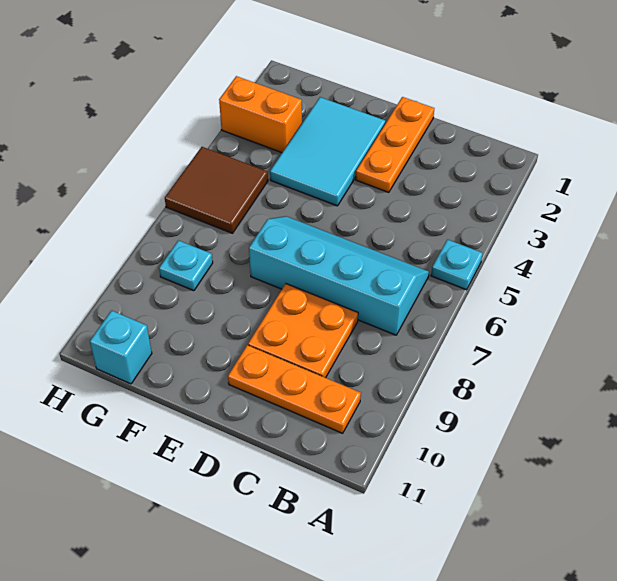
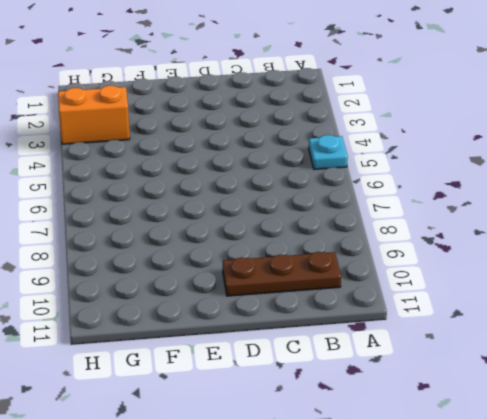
brown 1x3 plate [223,252,341,296] -> orange 1x3 plate [228,345,361,433]
none -> cyan 2x4 slope [249,216,429,335]
none -> orange 2x2 plate [248,284,358,378]

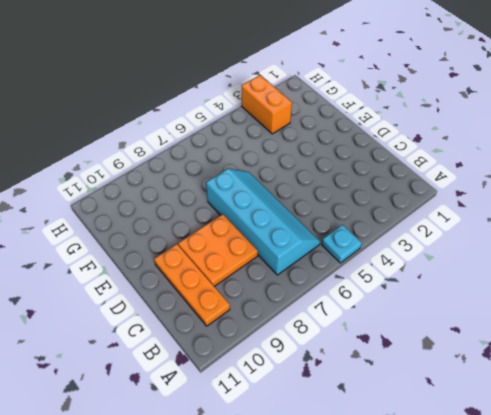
none -> orange 1x3 plate [356,97,434,192]
none -> cyan 2x3 tile [270,97,385,206]

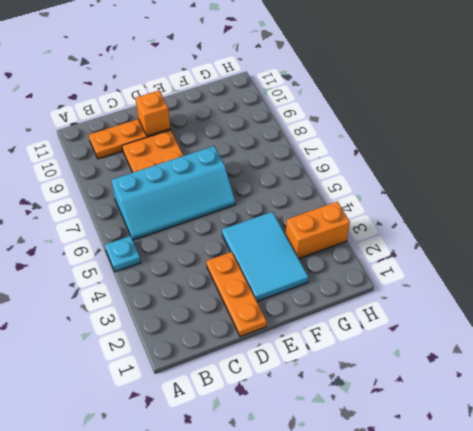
orange 1x1 brick [136,91,170,136] -> none
none -> brown 2x2 tile [165,147,268,233]
none -> cyan 1x1 plate [159,240,213,291]

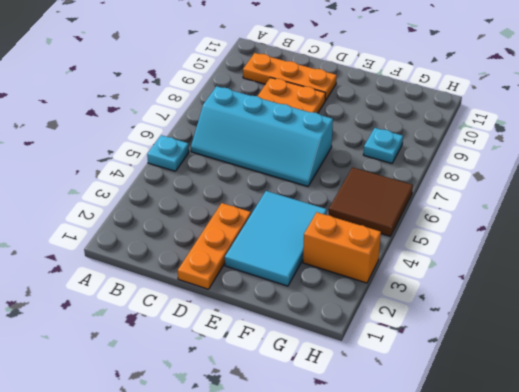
none -> cyan 1x1 brick [90,311,152,384]

